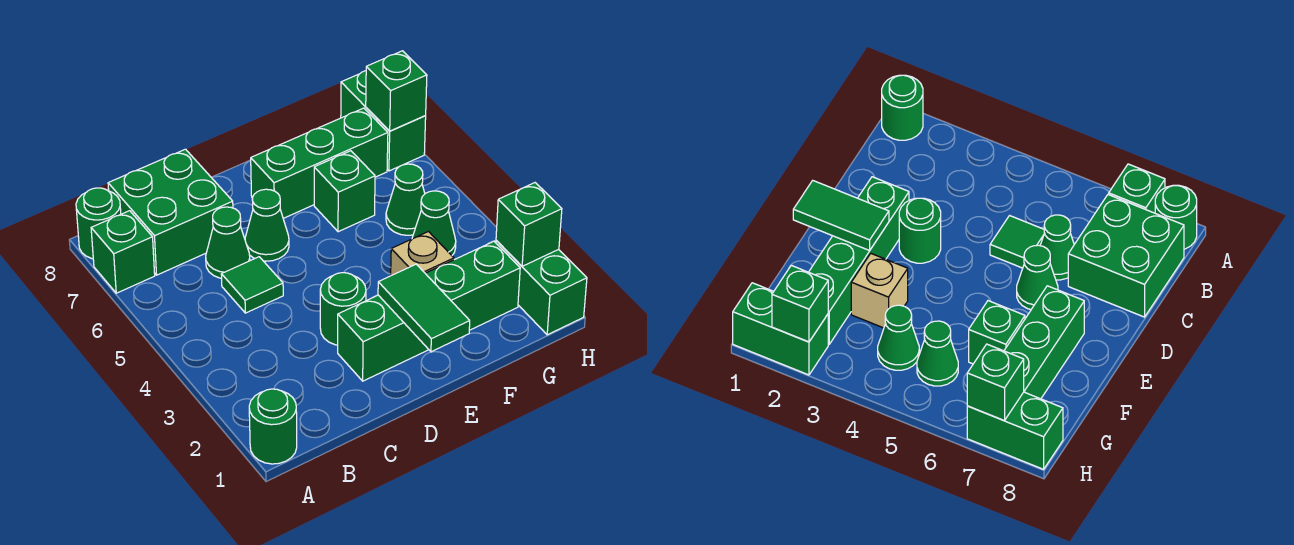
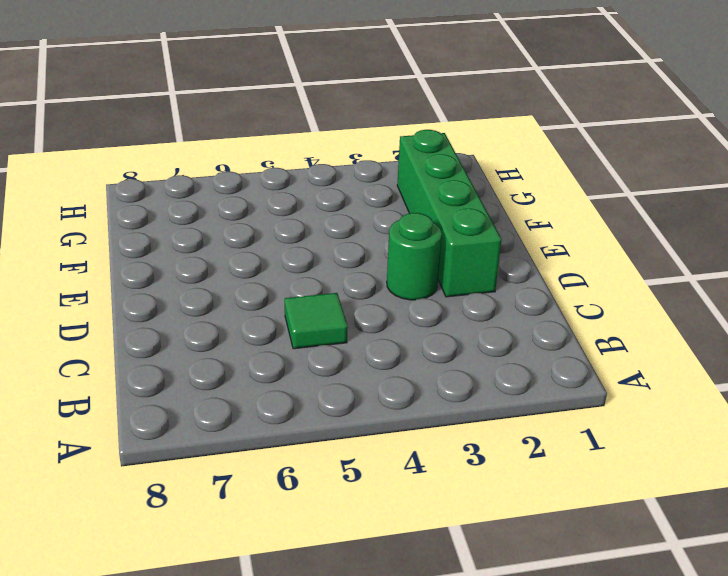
none -> green 1x1 round brick [249,389,297,464]
none -> green 1x1 brick [91,211,155,293]
none -> green 1x1 round brick [76,188,121,259]

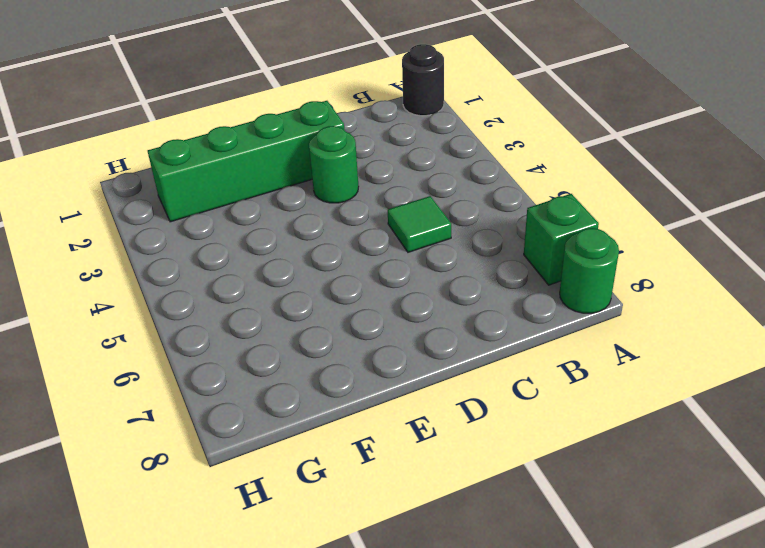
black 1x1 round brick [402,44,444,116] -> green 1x1 round brick [249,389,297,464]
none -> green 2x2 brick [108,149,233,275]
none -> green 1x1 cone [206,207,250,278]
none -> green 1x1 cone [245,189,289,261]

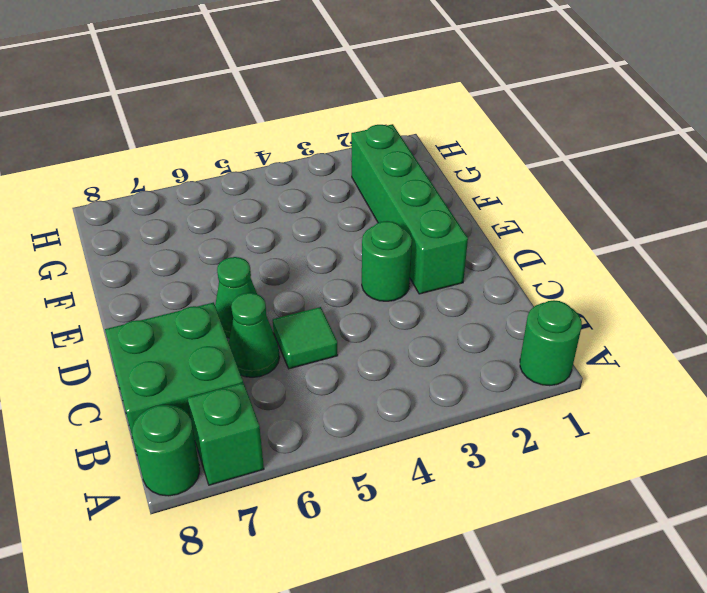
none -> green 1x3 brick [251,108,388,218]
none -> tan 1x1 brick [391,232,454,276]
none -> green 1x1 brick [314,151,375,232]

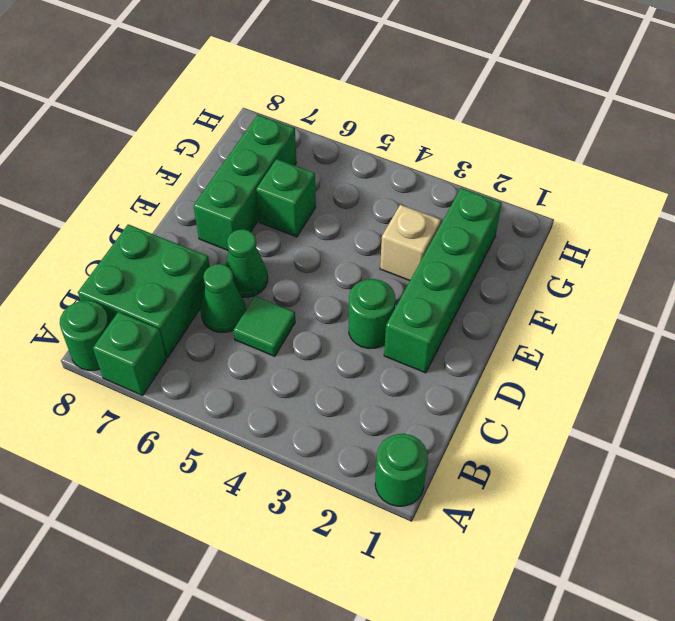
none -> green 1x1 cone [412,191,456,255]
none -> green 1x1 cone [386,164,425,235]
none -> green 1x2 brick [496,241,587,335]

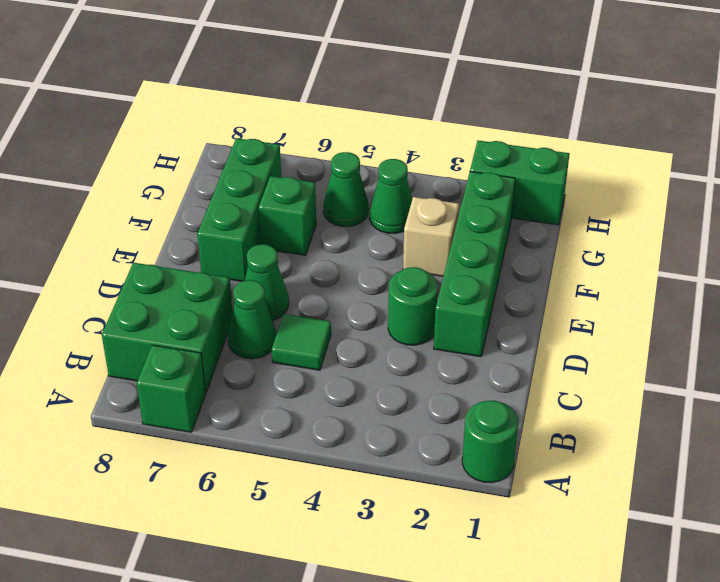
none -> green 1x1 round brick [76,188,121,259]
none -> green 1x2 brick [341,71,426,171]
none -> green 1x2 tile [378,264,470,352]

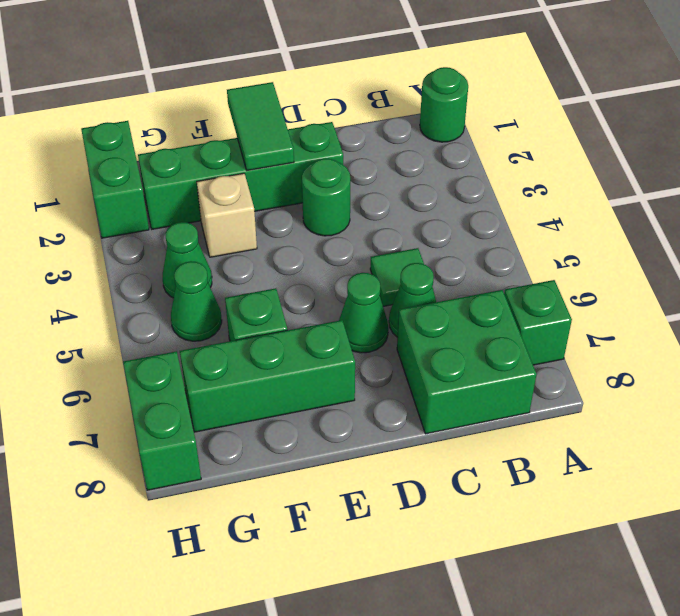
none -> green 1x1 round brick [76,188,121,259]
none -> green 1x1 brick [496,183,562,266]
none -> green 1x1 brick [366,51,427,131]

